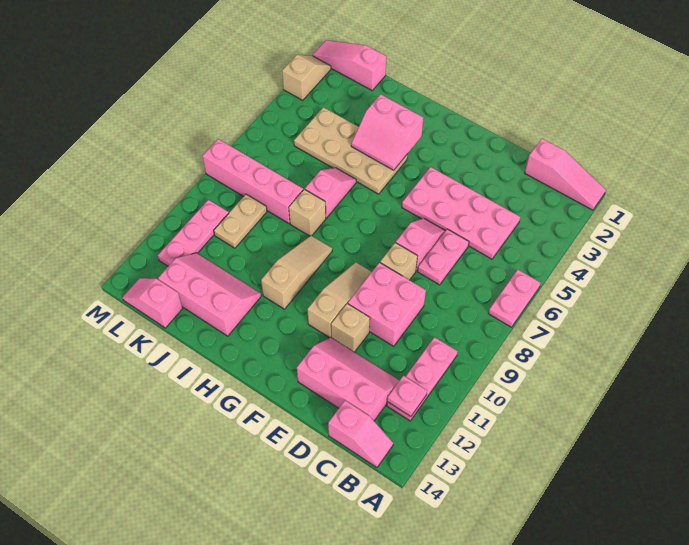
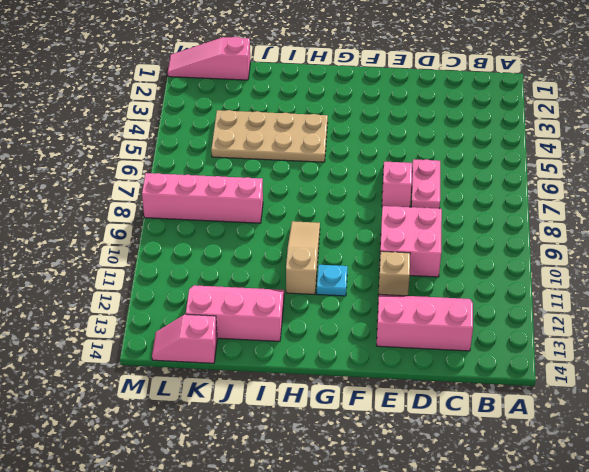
cyan 1x1 plate [317,265,348,296] -> none
none -> pink 1x3 slope [525,139,606,210]
none -> pink 1x2 plate [488,270,540,327]
none -> pink 1x3 plate [387,337,458,421]

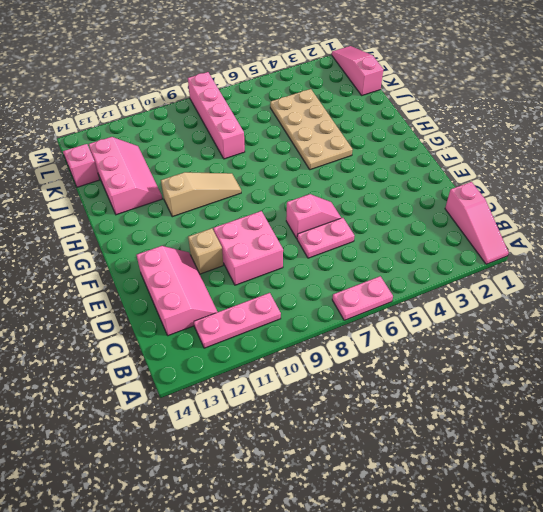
none -> pink 1x2 slope [328,401,393,467]
none -> pink 2x4 plate [402,167,520,259]
none -> tan 1x1 brick [380,243,417,280]

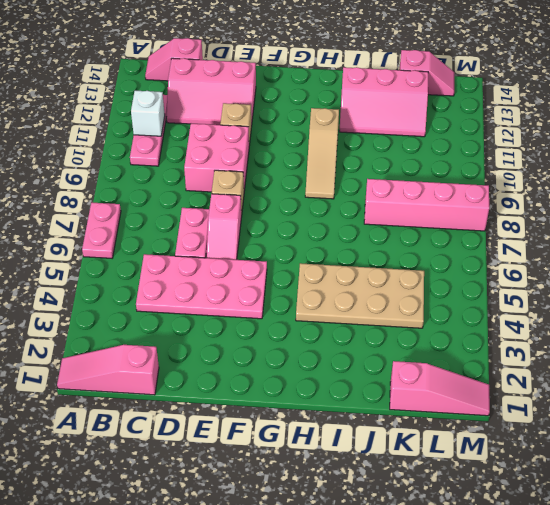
white 1x1 brick [131,91,165,136] -> none
none -> tan 1x3 slope [307,262,371,338]
none -> pink 1x2 slope [305,168,356,218]
none -> tan 1x1 brick [289,189,326,236]

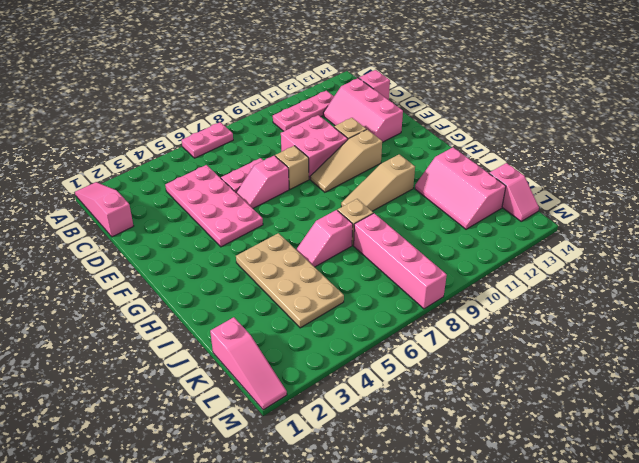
none -> tan 1x2 plate [214,194,267,248]
none -> pink 1x3 plate [158,200,229,266]
none -> tan 1x2 slope [282,55,331,100]

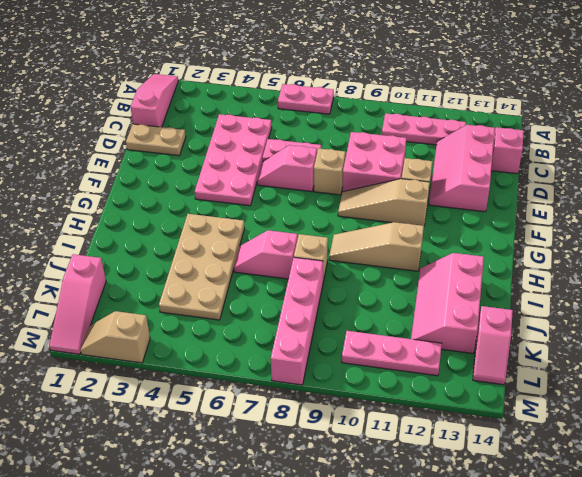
tan 1x2 plate [126,124,186,156] -> tan 1x2 plate moved to [214,194,267,248]
none -> pink 1x1 plate [387,376,427,417]
none -> pink 2x2 slope [351,94,423,170]

